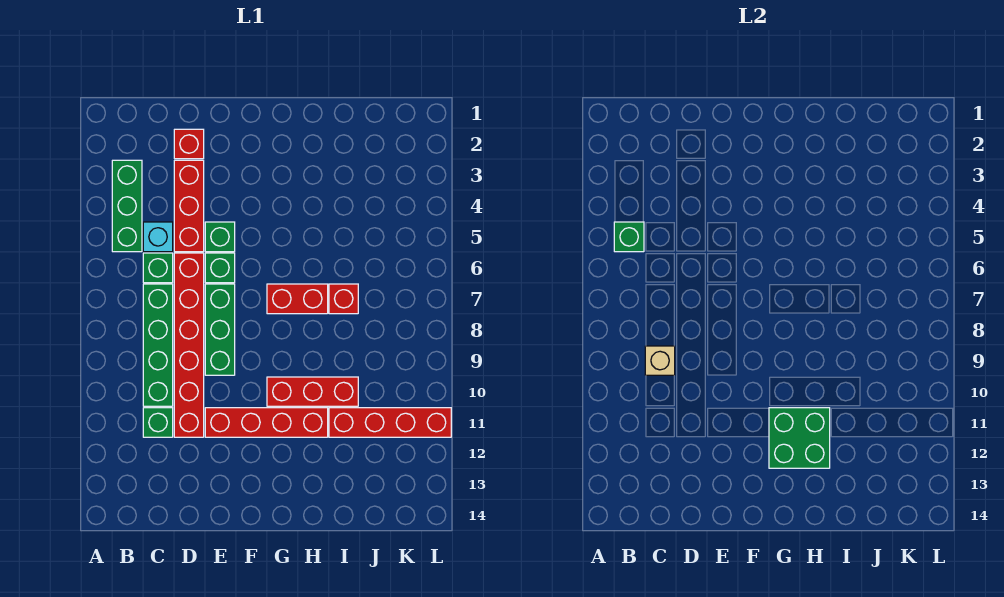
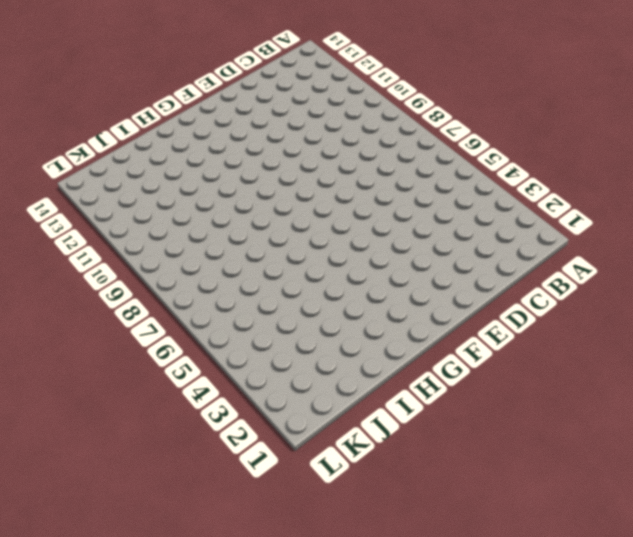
none -> green 1x3 brick [112,160,142,252]
none -> cyan 1x1 brick [143,222,173,252]
none -> green 1x1 brick [143,253,173,283]

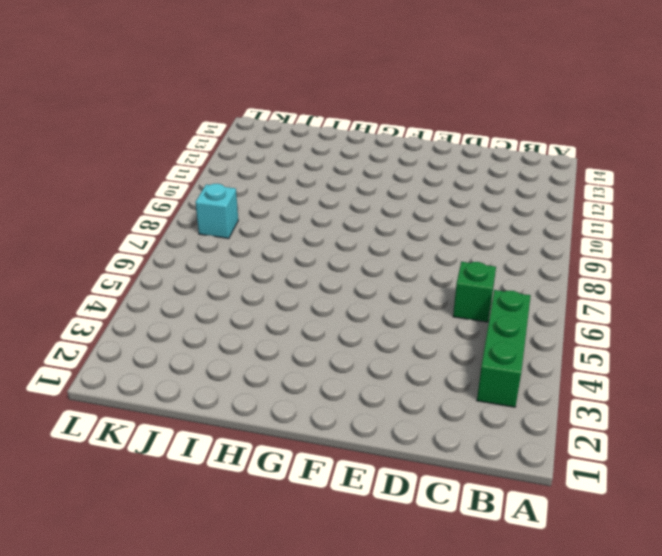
cyan 1x1 brick [195,183,238,239] -> cyan 1x1 brick moved to [143,222,173,252]
none -> green 1x4 brick [143,284,173,406]
none -> green 1x1 brick [143,408,173,437]
none -> red 1x1 brick [174,129,204,159]

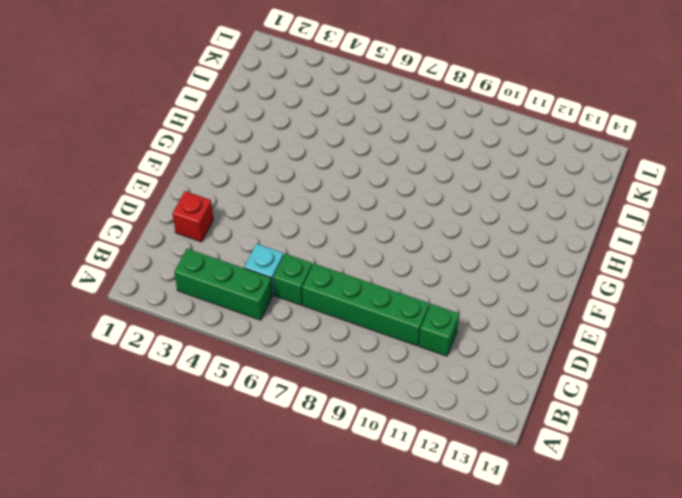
none -> red 1x3 brick [174,160,204,252]
none -> red 1x6 brick [174,253,204,437]
none -> green 1x1 brick [205,222,235,252]

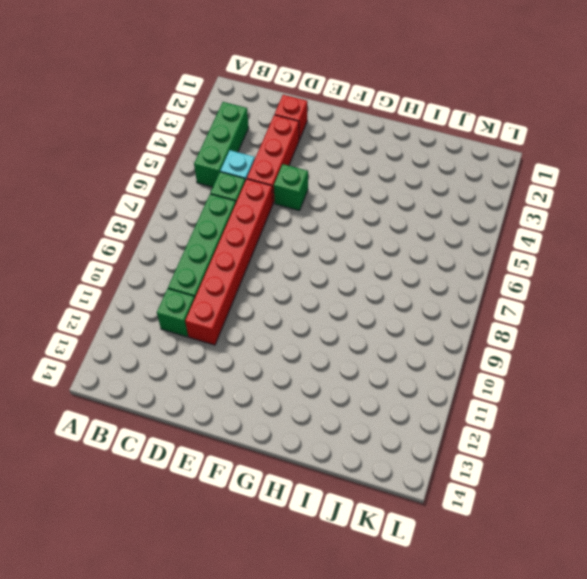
none -> green 1x1 brick [205,253,235,283]
none -> green 1x3 brick [205,284,235,375]
none -> red 1x4 brick [205,408,328,437]

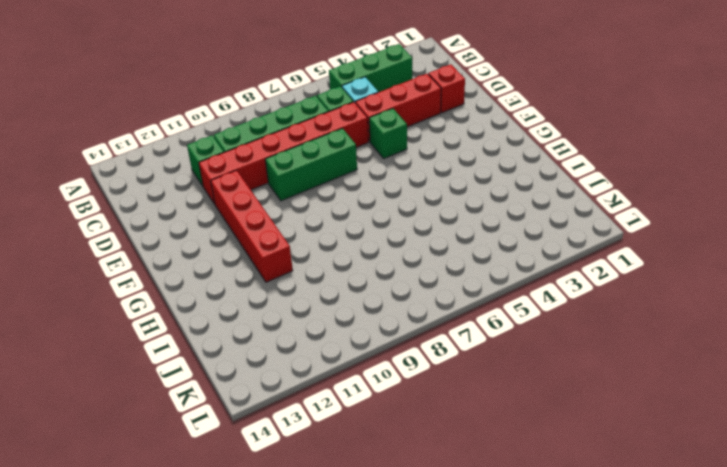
none -> green 1x1 brick [205,253,235,283]
none -> red 1x2 brick [267,284,328,314]
none -> red 1x3 brick [267,377,358,406]

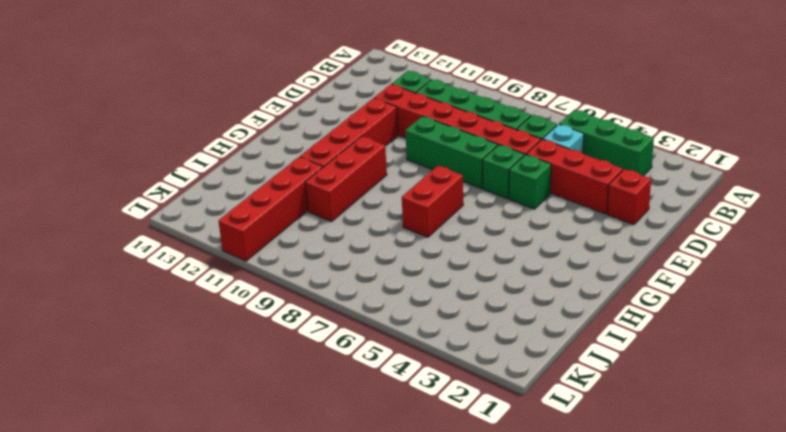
none -> red 1x1 brick [329,284,358,314]
none -> green 1x1 brick [614,222,644,252]
none -> tan 1x1 brick [645,346,675,375]

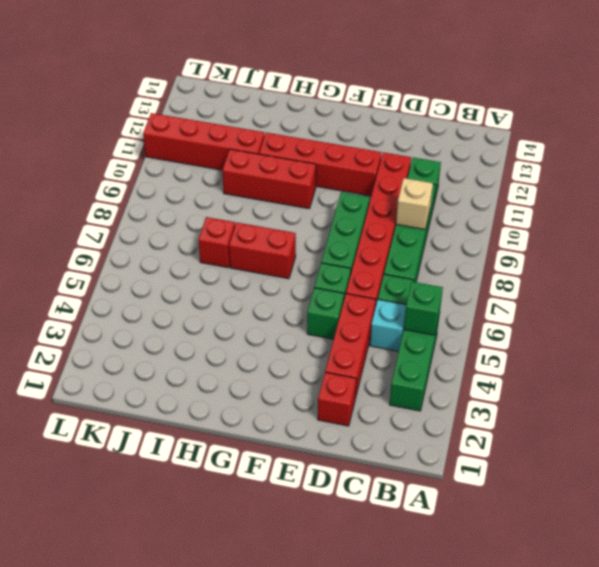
none -> green 2x2 brick [769,408,830,468]

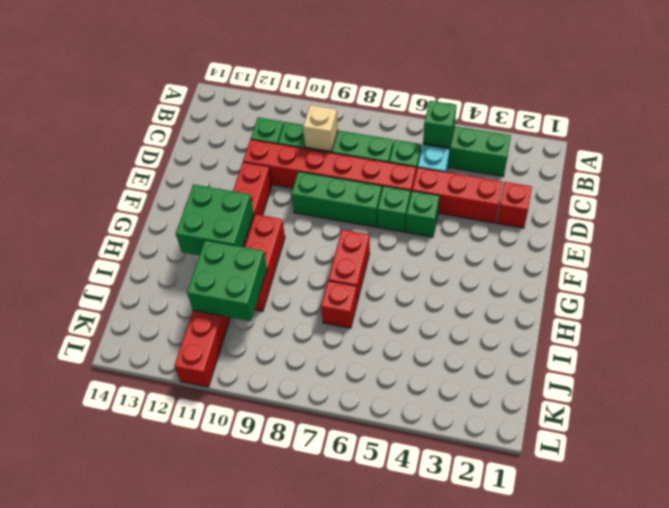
green 2x2 brick [187,240,267,321] -> none

